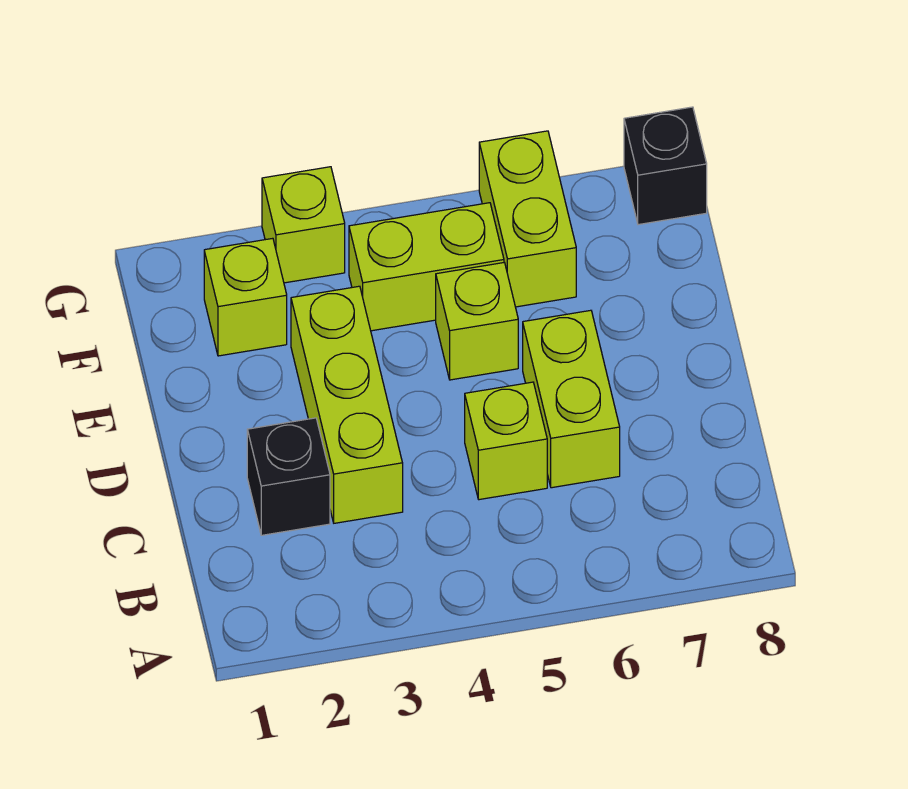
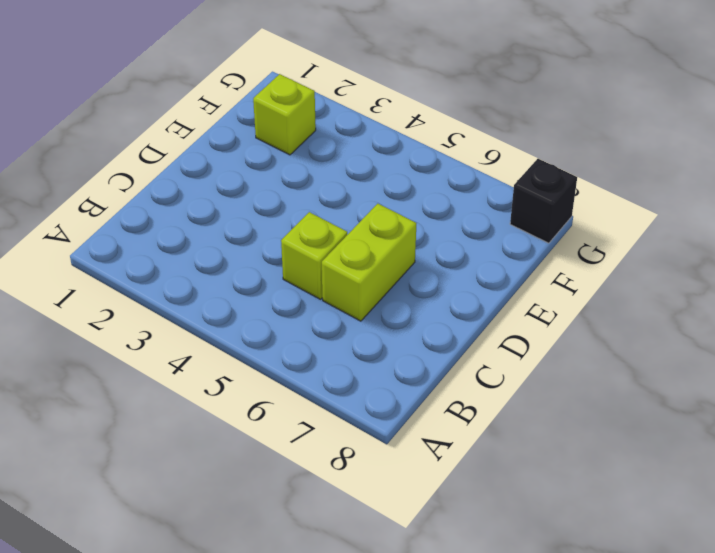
none -> black 1x1 brick [247,418,330,535]
none -> lime 1x3 brick [291,286,403,523]

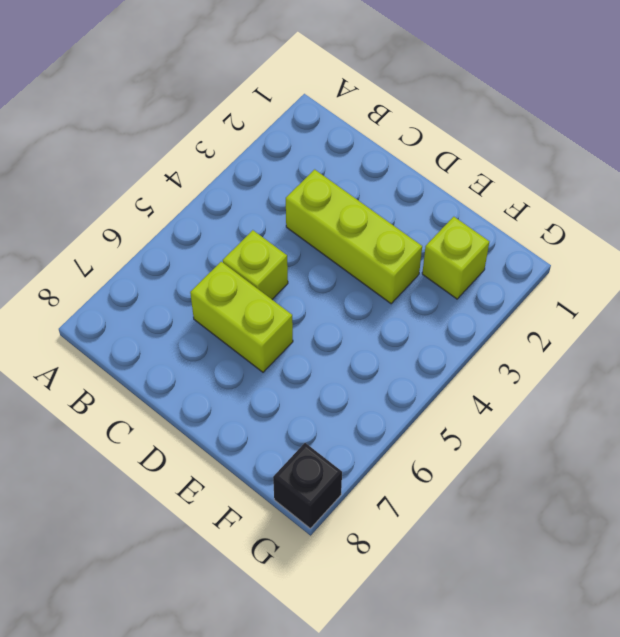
none -> black 1x1 brick [247,418,330,535]
none -> lime 1x1 brick [436,263,518,380]

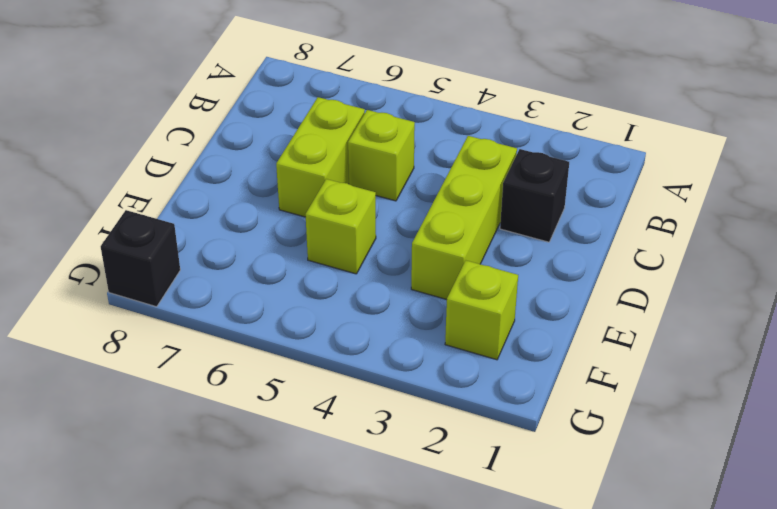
none -> lime 1x2 brick [349,203,504,331]
none -> lime 1x2 brick [479,131,576,307]

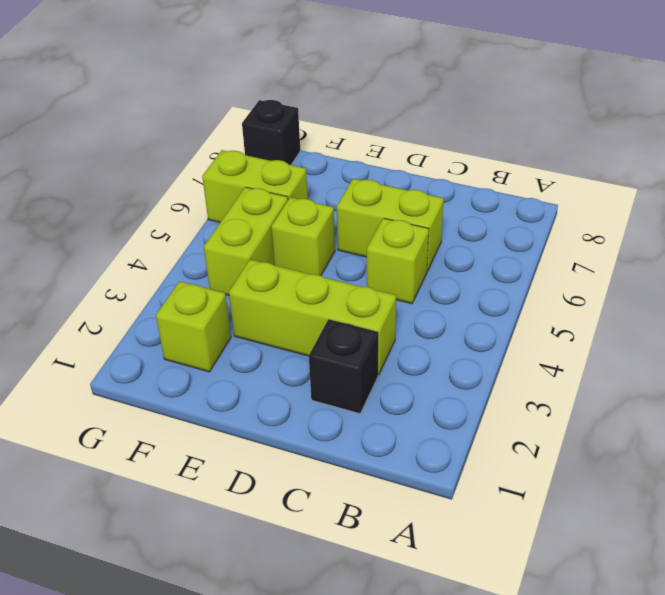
none -> lime 1x1 brick [262,167,345,283]

